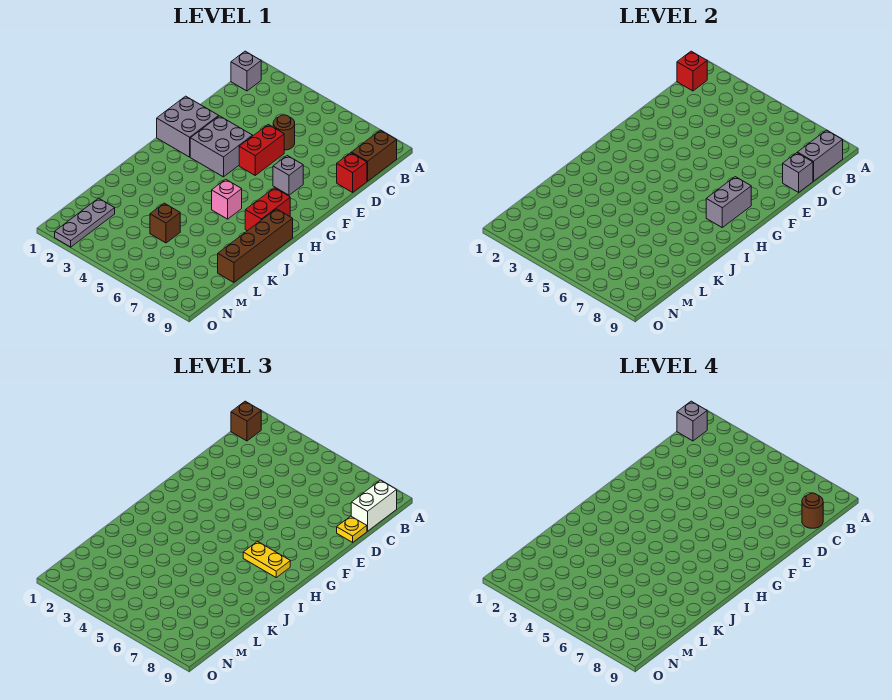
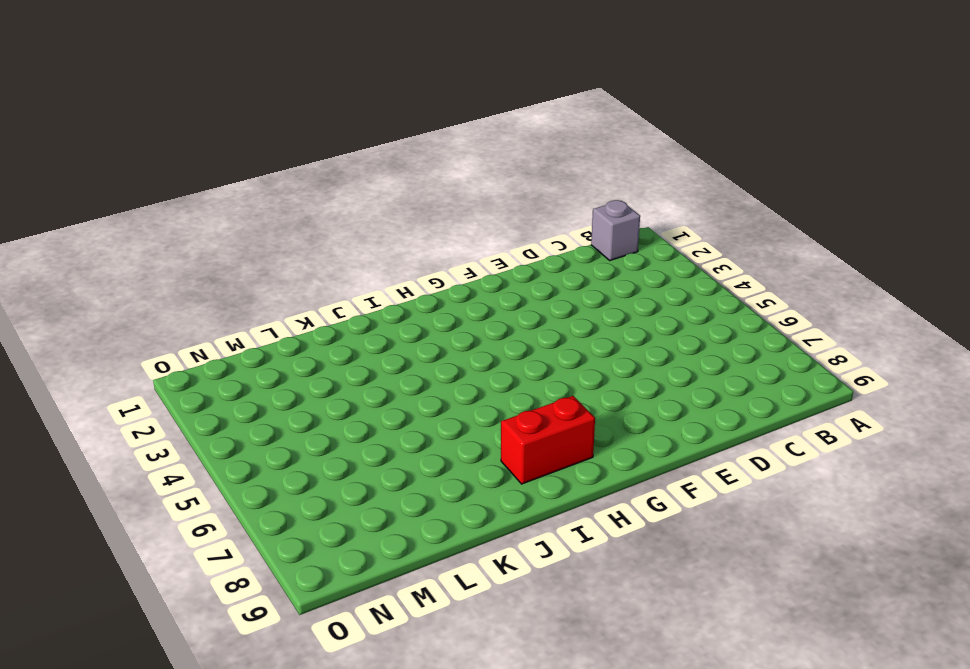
none -> brown 1x2 brick [351,130,397,181]
none -> brown 1x1 round brick [273,115,295,150]
none -> red 1x1 brick [337,153,367,192]

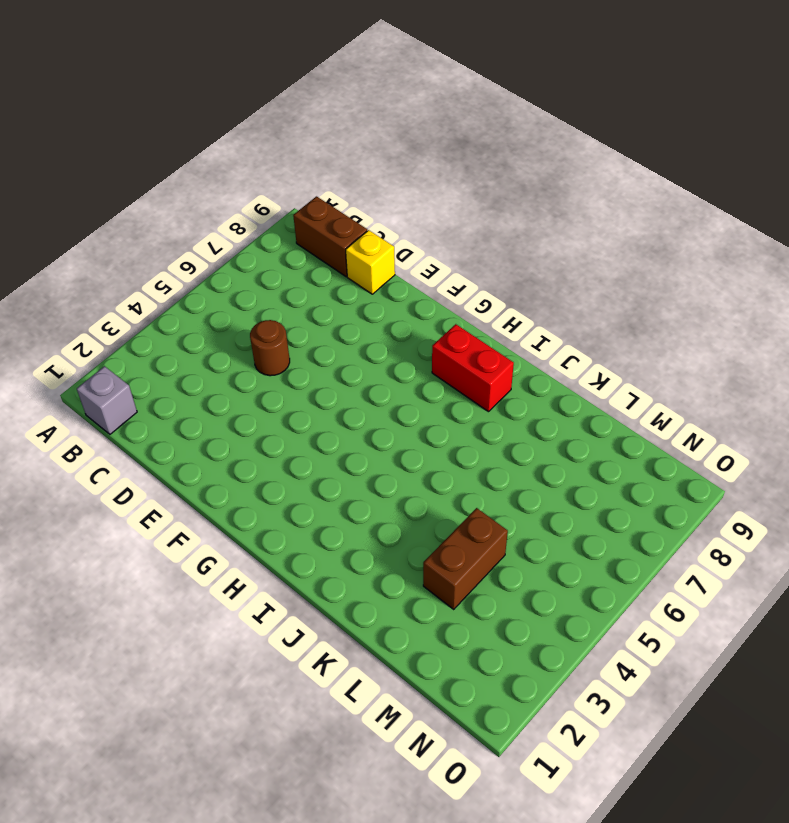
yellow 1x1 brick [346,230,395,294] -> red 1x1 brick [337,153,367,192]
brown 1x2 brick [423,508,508,609] -> none
none -> red 1x2 brick [239,125,284,175]
none -> grey 2x2 brick [157,96,219,157]
none -> grey 2x2 brick [190,116,253,177]

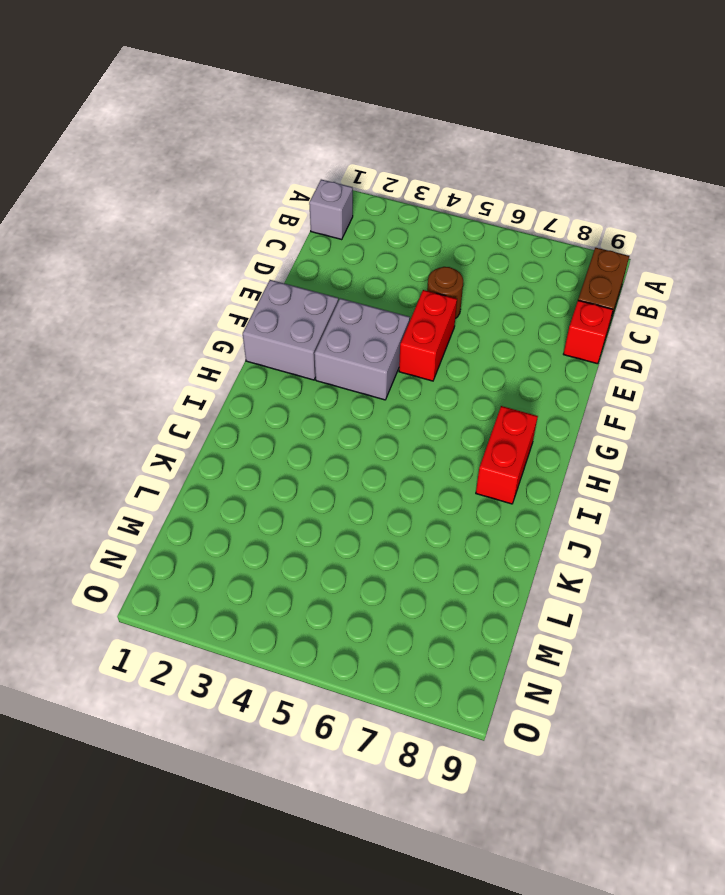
none -> grey 1x1 brick [273,156,303,195]
none -> pink 1x1 brick [212,179,242,219]
none -> brown 1x4 brick [218,209,293,282]

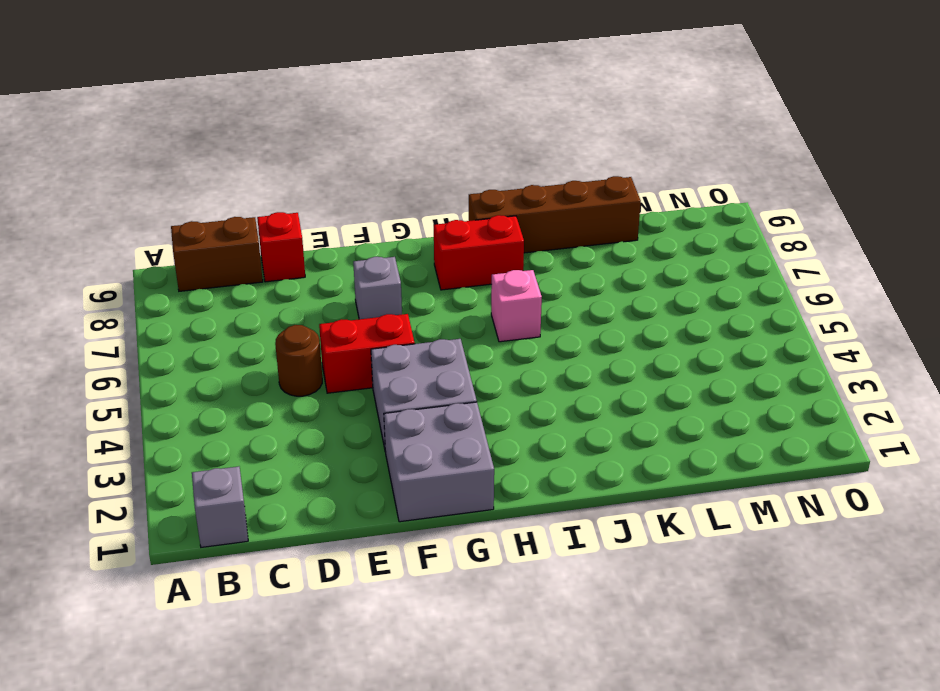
none -> brown 1x1 brick [150,203,180,243]
none -> grey 1x3 plate [55,198,115,247]
none -> red 1x1 brick [677,51,707,91]

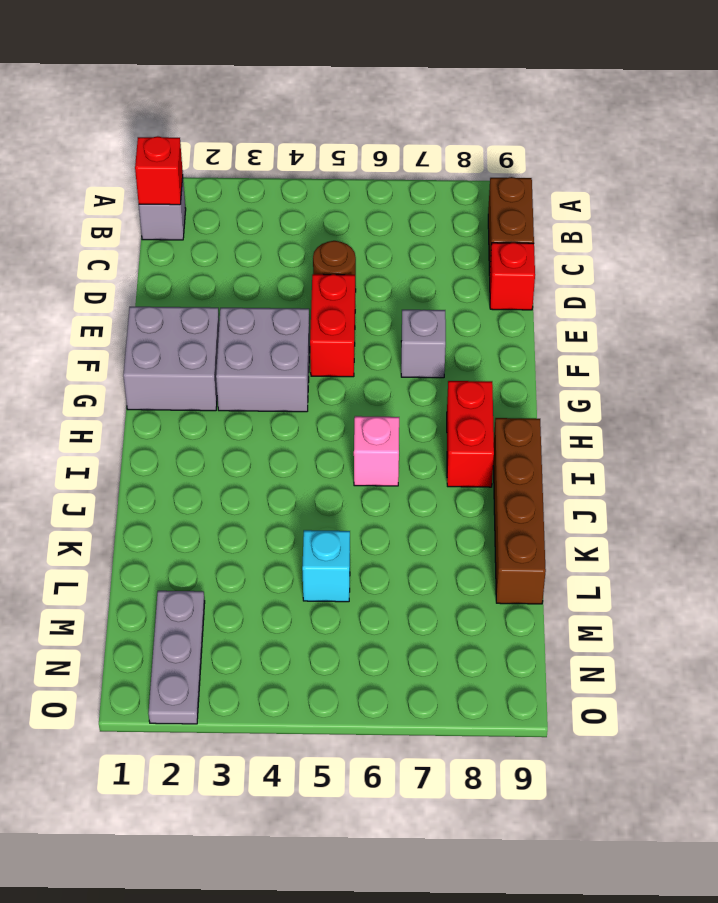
cyan 1x1 brick [302,530,350,602] -> brown 1x1 brick [150,203,180,243]
none -> grey 1x2 brick [797,130,843,181]
none -> grey 1x1 brick [783,153,813,192]
none -> grey 1x2 brick [706,177,751,227]

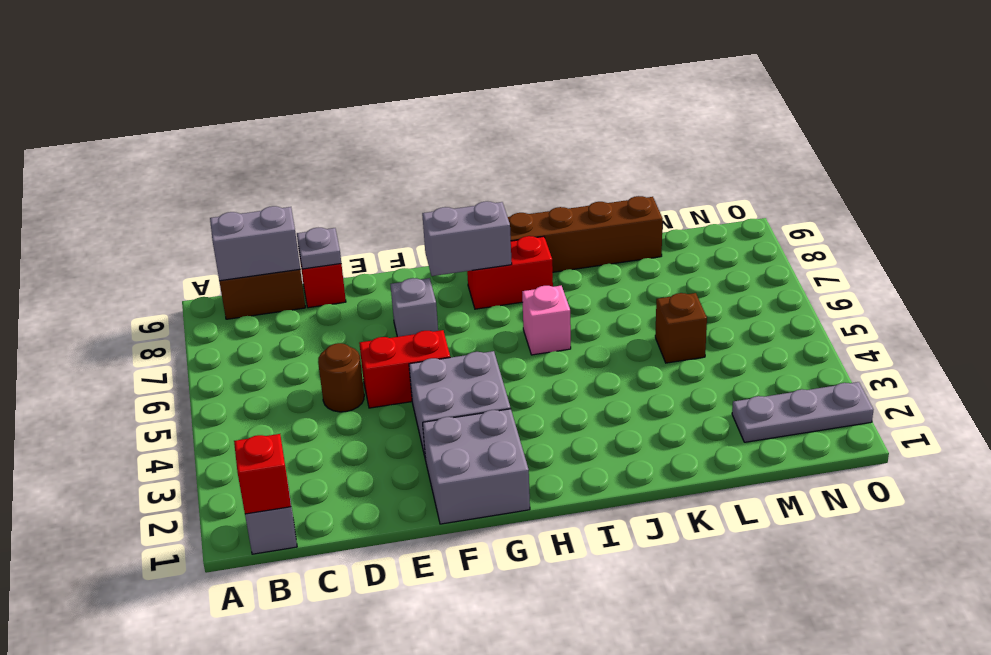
grey 1x1 plate [297,228,341,269] -> grey 1x1 brick [783,153,813,192]
none -> brown 1x1 brick [231,401,261,441]
none -> white 1x2 brick [351,480,397,531]
none -> yellow 1x1 plate [337,516,367,542]

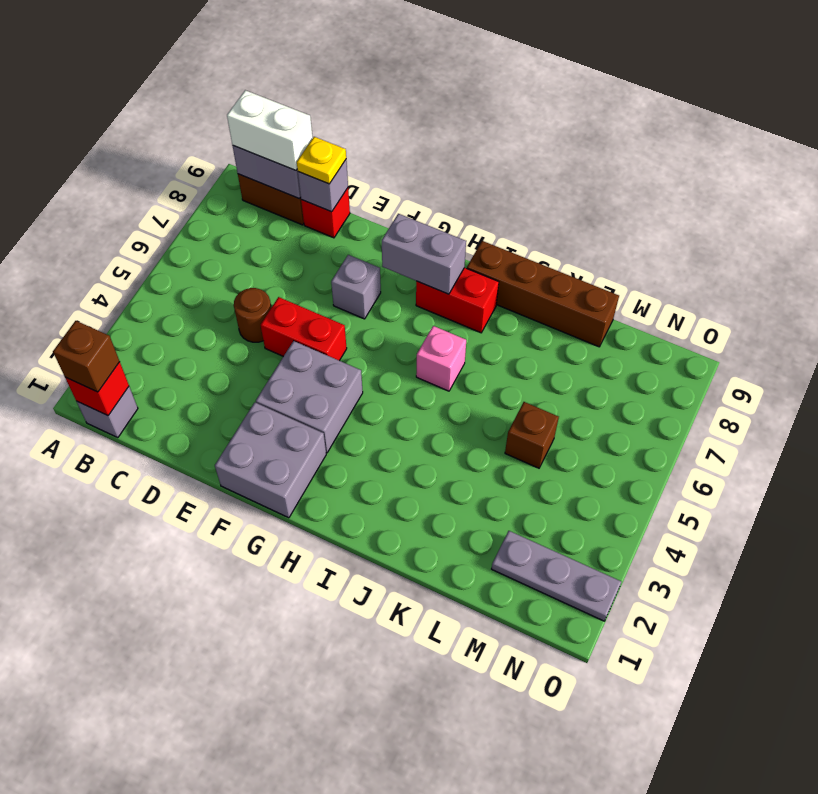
none -> yellow 1x2 plate [243,542,290,577]
none -> grey 1x1 brick [677,401,707,441]
none -> brown 1x1 round brick [802,493,823,528]

